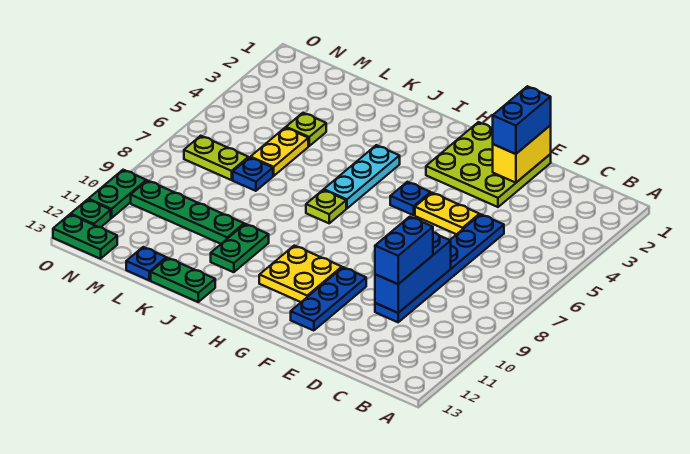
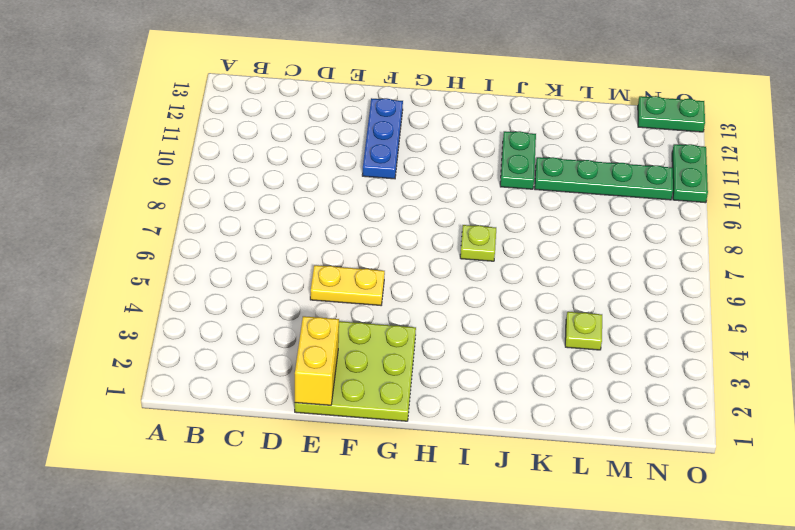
none -> blue 1x6 plate [375,214,504,322]
none -> blue 1x1 plate [390,182,431,215]
none -> yellow 2x2 plate [259,246,342,302]

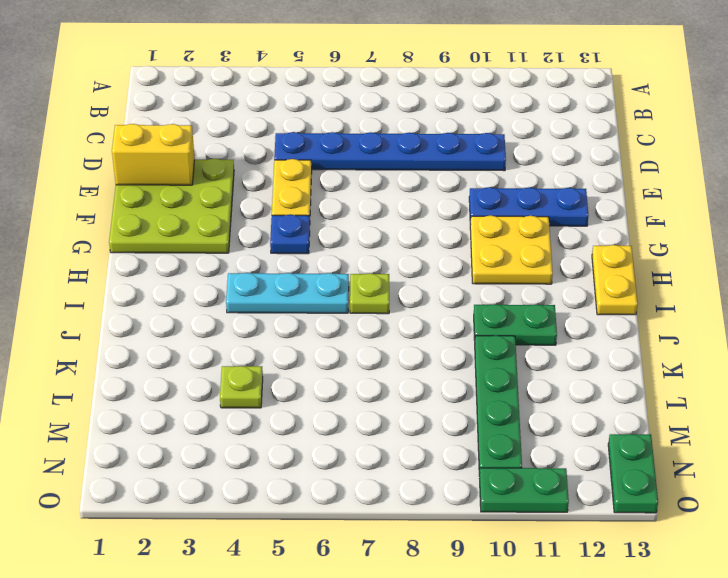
yellow 1x2 plate [592,245,638,315] -> yellow 1x2 plate turned to [250,128,308,176]
none -> green 1x2 plate [151,258,215,302]
none -> blue 1x1 plate [233,157,273,191]
none -> blue 1x1 plate [126,247,166,280]

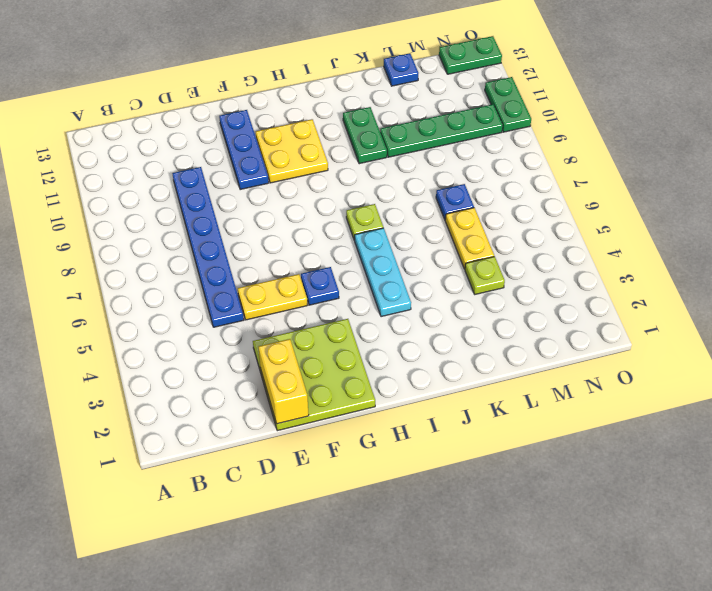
none -> green 1x2 plate [151,258,215,302]
none -> lime 1x2 plate [184,136,248,180]
none -> green 1x1 plate [71,200,111,227]

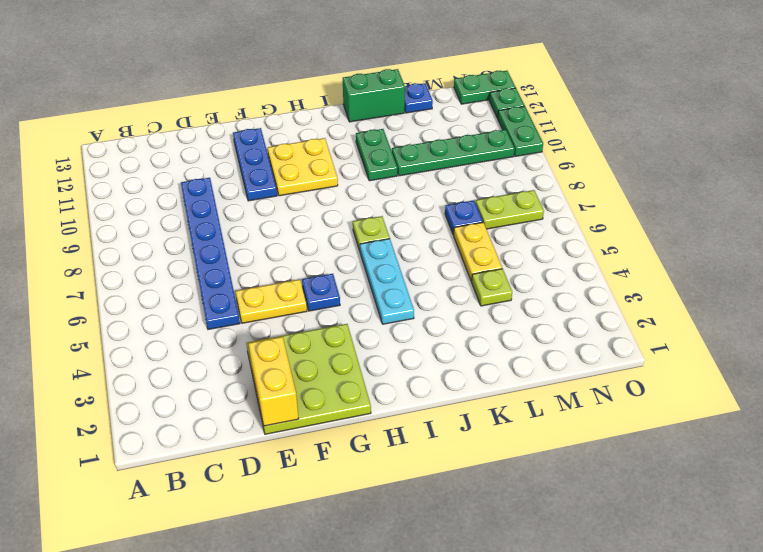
green 1x2 brick [343,69,405,122] -> green 1x2 plate [151,258,215,302]
none -> blue 1x3 brick [375,232,451,313]
none -> blue 1x2 brick [375,217,433,284]
none -> blue 1x2 brick [493,86,551,154]

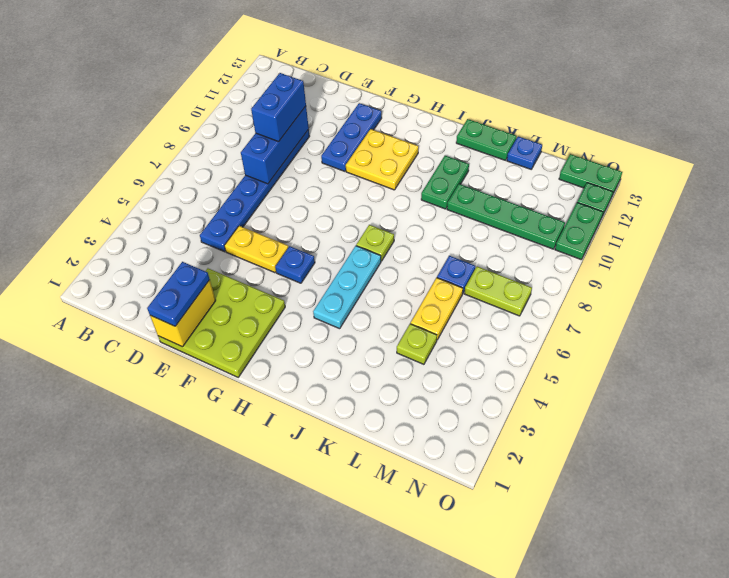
blue 1x2 plate [147,262,210,326] -> blue 1x2 brick [493,86,551,154]

